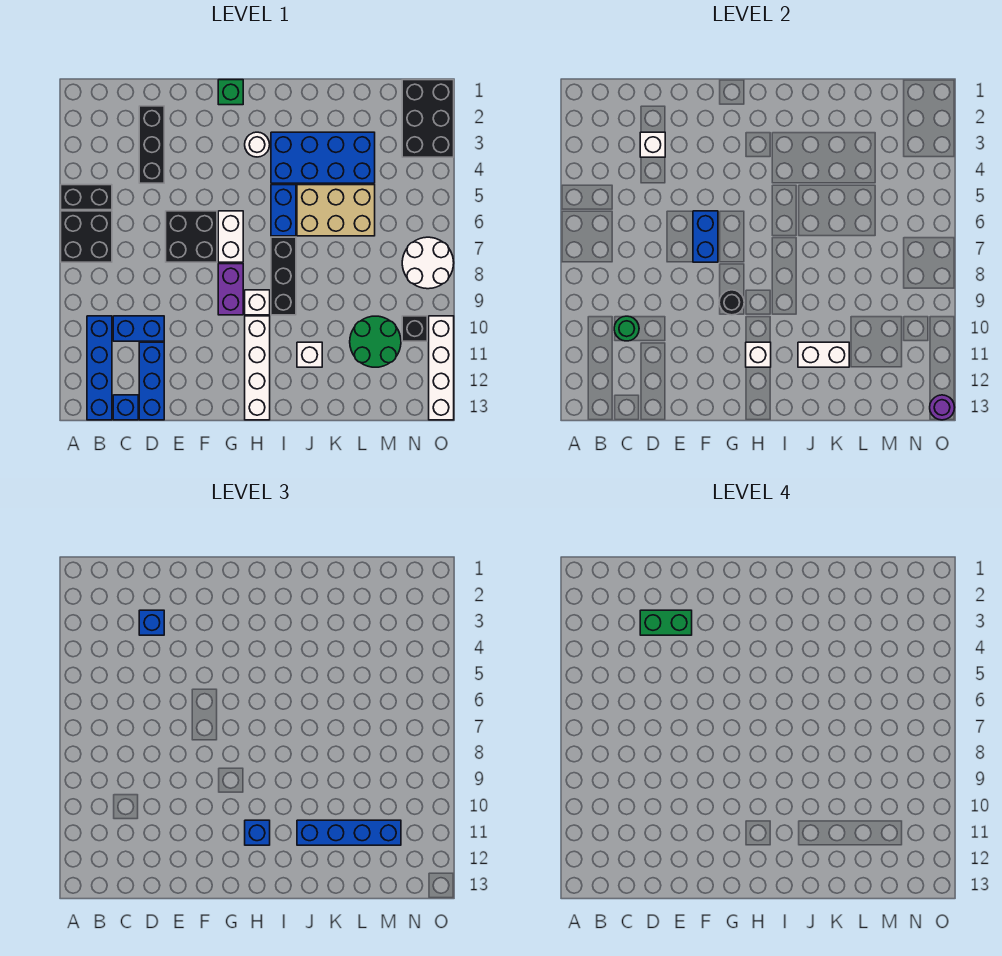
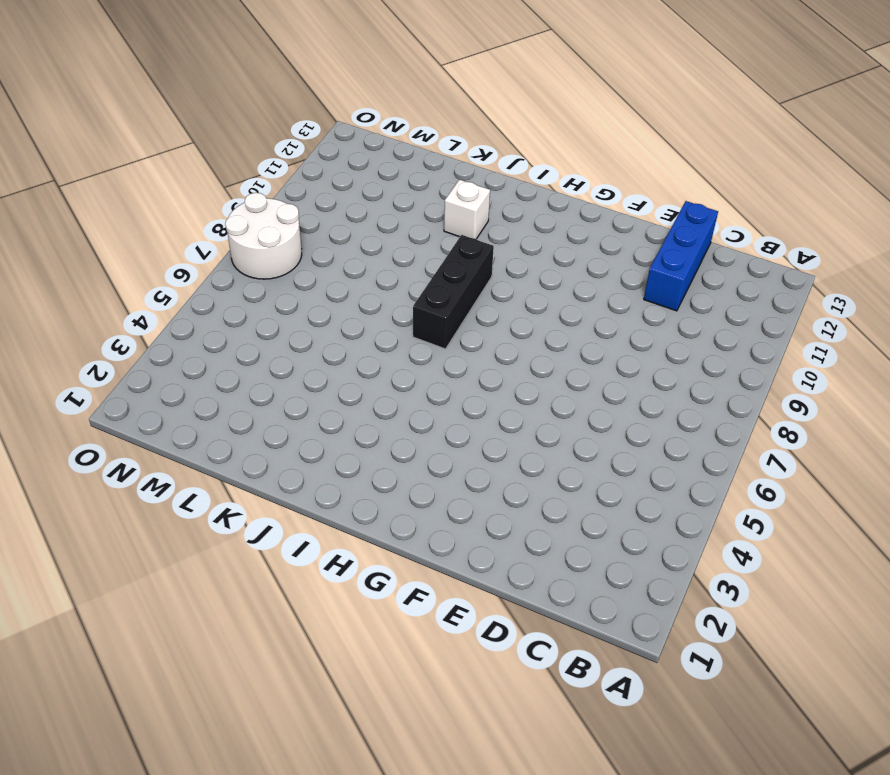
none -> black 1x2 brick [61,185,112,210]
none -> black 2x2 brick [61,211,112,262]
none -> blue 1x4 brick [87,316,112,420]
none -> blue 1x2 brick [113,316,164,341]

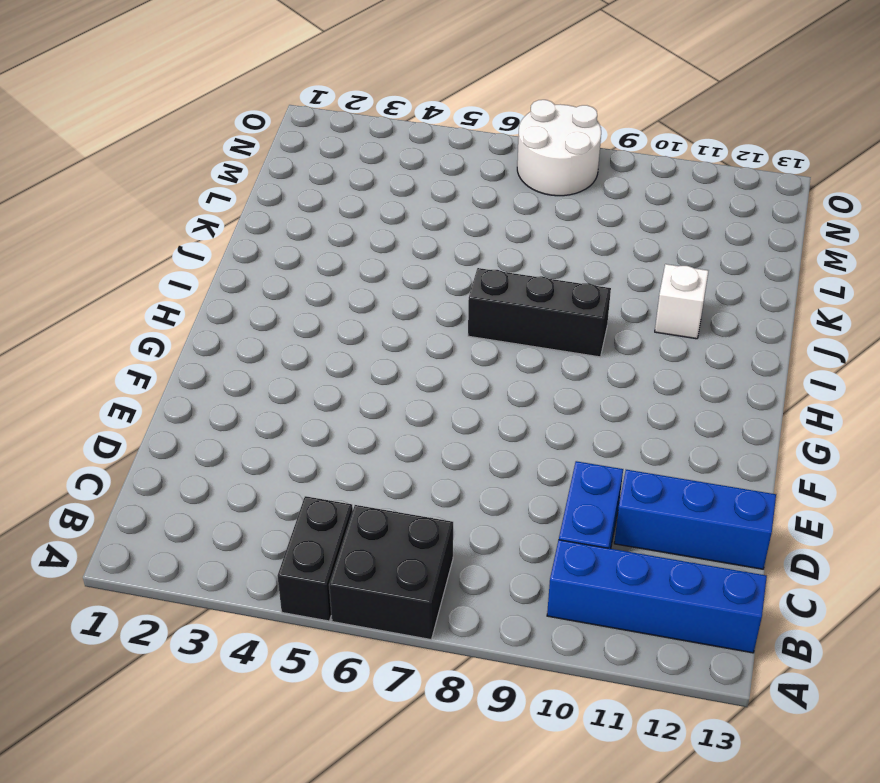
none -> blue 1x1 brick [113,395,138,420]
none -> black 1x3 brick [139,106,164,183]
none -> black 2x2 brick [166,211,217,262]
none -> green 1x1 brick [218,80,243,105]

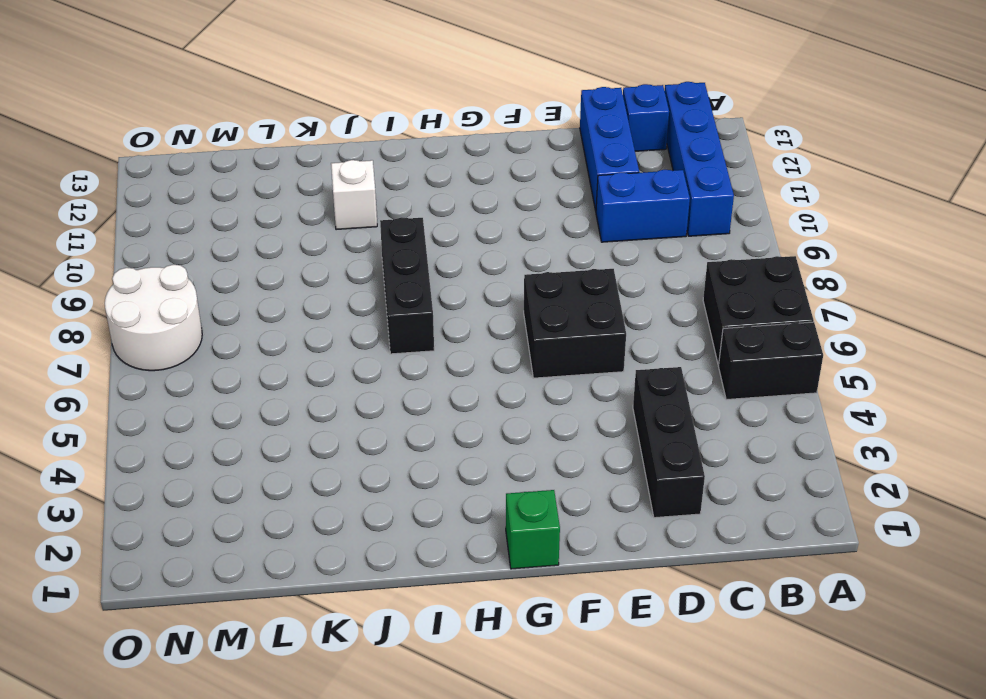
none -> white 1x2 brick [218,211,243,262]
none -> purple 1x2 brick [218,264,243,315]
none -> white 1x1 round brick [245,132,270,157]
none -> white 1x1 brick [245,290,270,315]

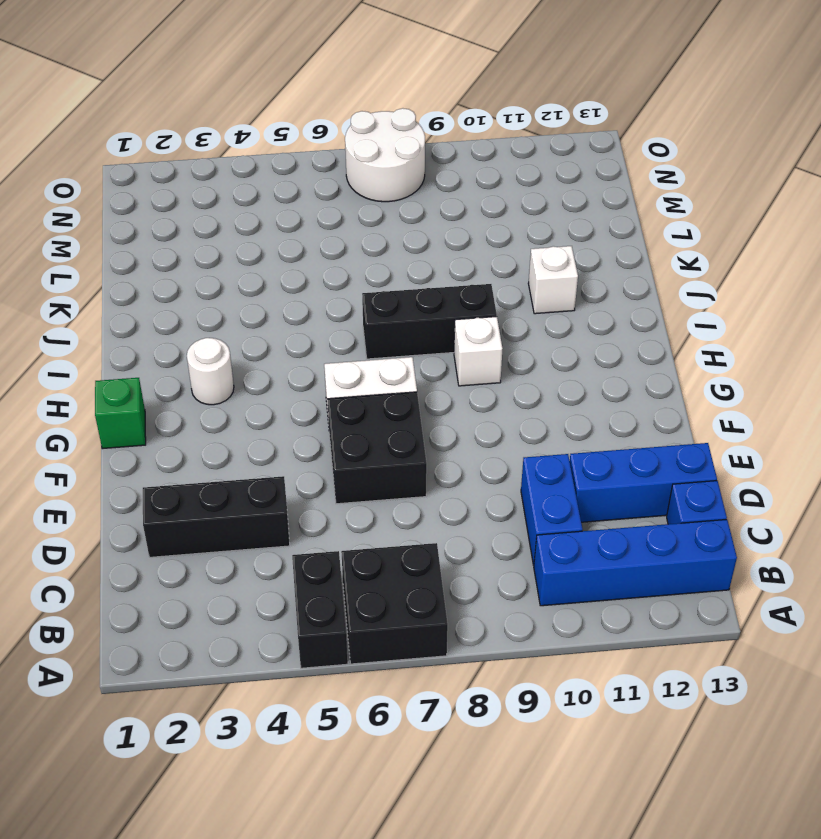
none -> purple 1x2 brick [218,264,243,315]
none -> white 1x4 brick [245,316,270,420]
none -> blue 2x4 brick [271,132,375,183]
none -> blue 1x2 brick [271,185,296,236]

